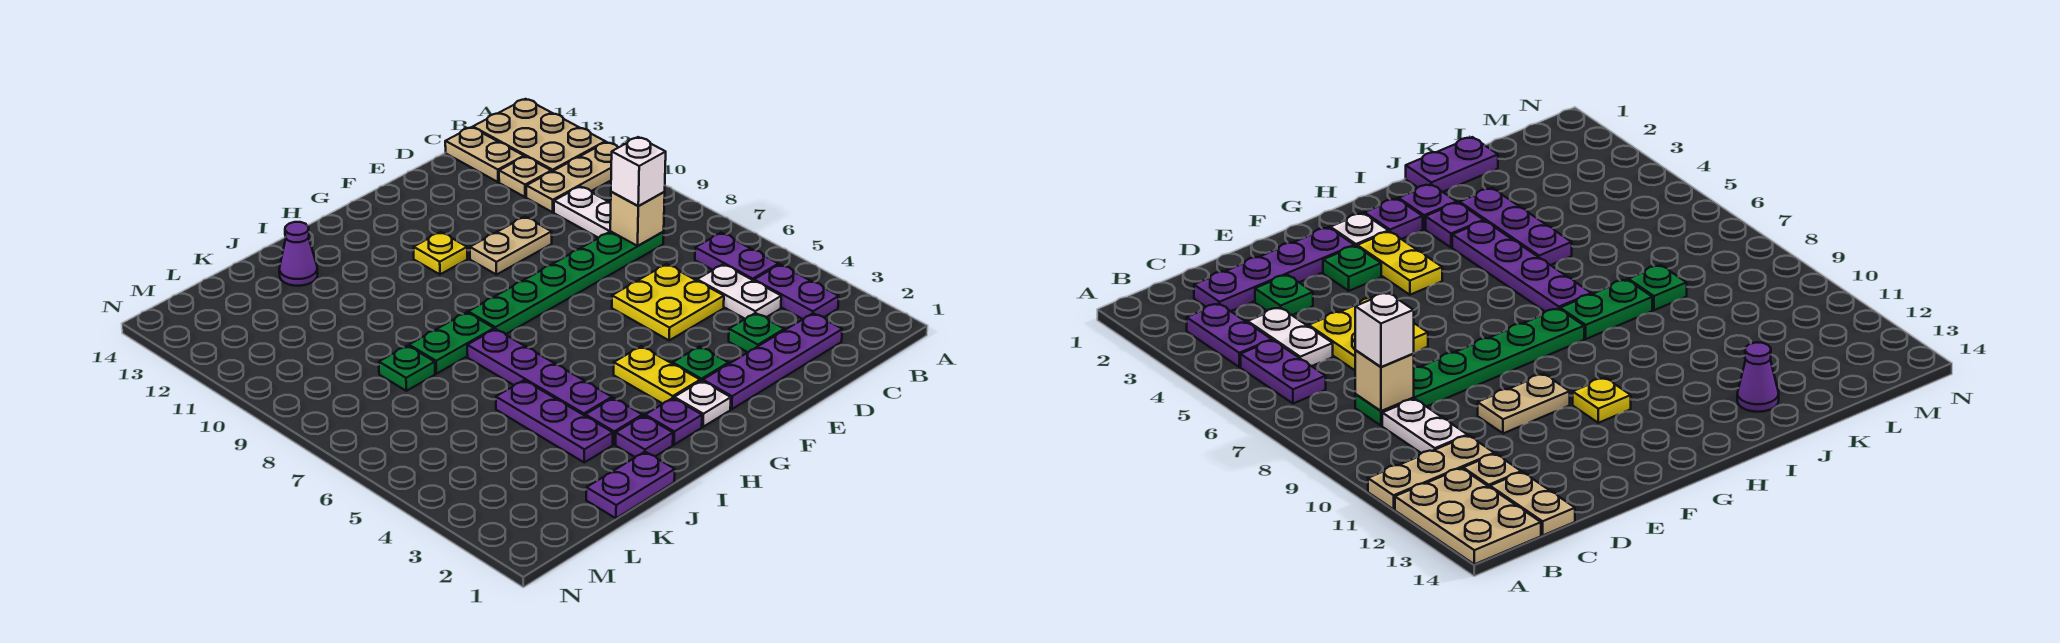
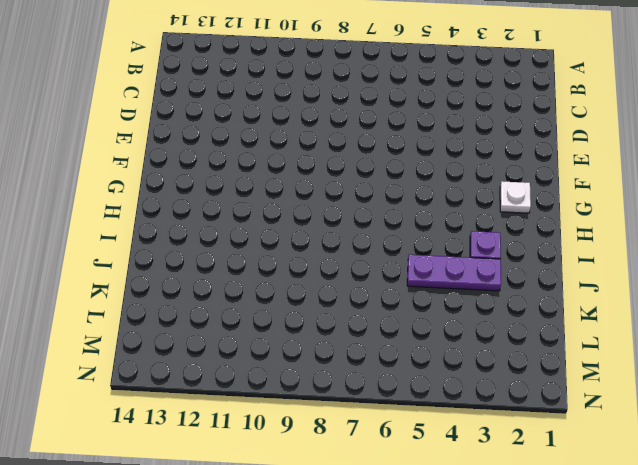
none -> tan 1x3 plate [526,142,618,212]
none -> tan 2x3 plate [473,99,605,172]
none -> purple 1x2 plate [754,265,839,319]

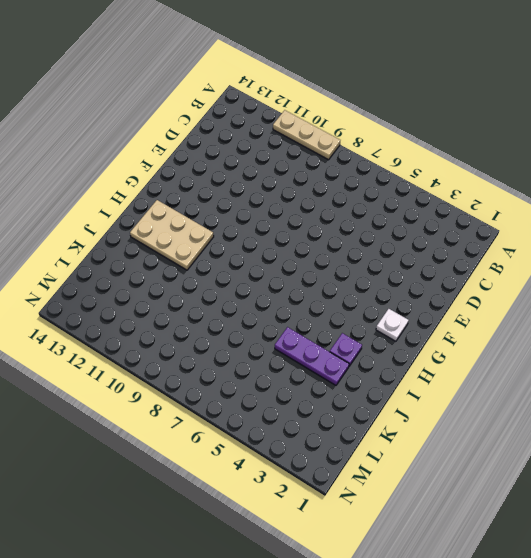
tan 1x3 plate [273,110,340,160] -> tan 1x3 plate turned to [526,142,618,212]
tan 2x3 plate [130,200,214,270] -> tan 2x3 plate moved to [473,99,605,172]
none -> purple 1x2 plate [754,265,839,319]
none -> purple 1x2 plate [695,233,778,281]
none -> purple 1x4 plate [703,313,842,409]

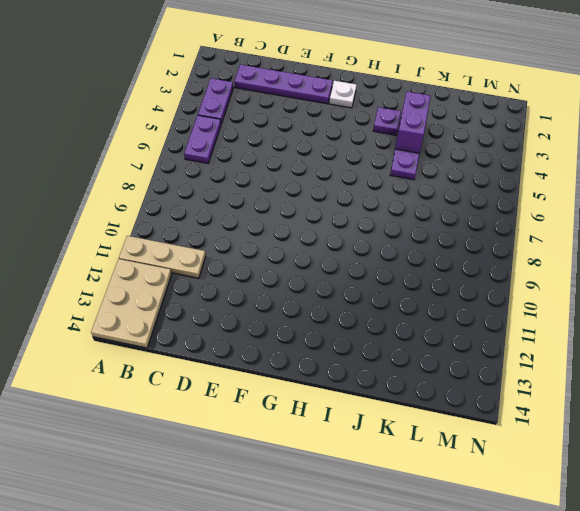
purple 1x2 brick [395,92,430,153] -> none
none -> white 1x2 plate [697,264,781,319]
none -> green 1x6 plate [468,231,664,334]
none -> white 1x2 plate [554,186,611,238]

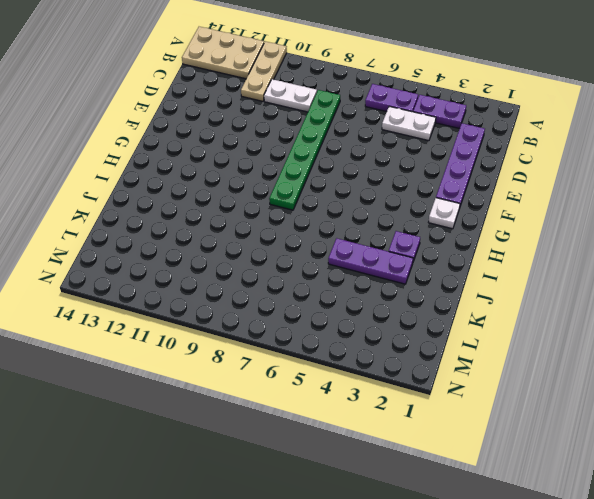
none -> tan 1x1 plate [499,156,551,197]
none -> tan 1x2 plate [445,127,524,182]
none -> green 1x1 plate [729,313,784,352]

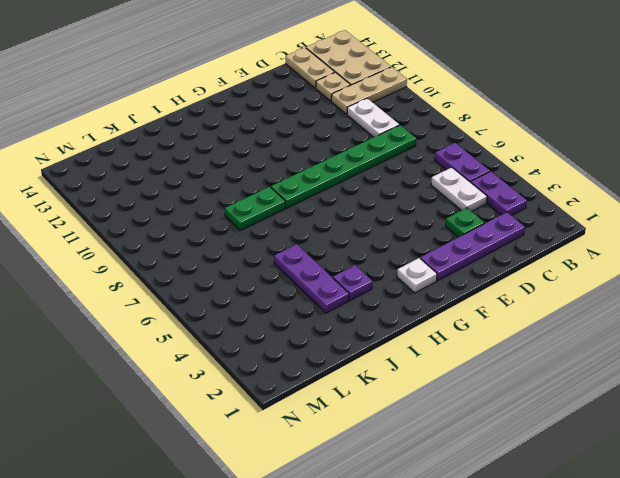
none -> yellow 2x2 plate [612,264,724,340]
none -> tan 1x2 plate [470,217,552,275]
none -> green 1x1 plate [673,346,728,381]

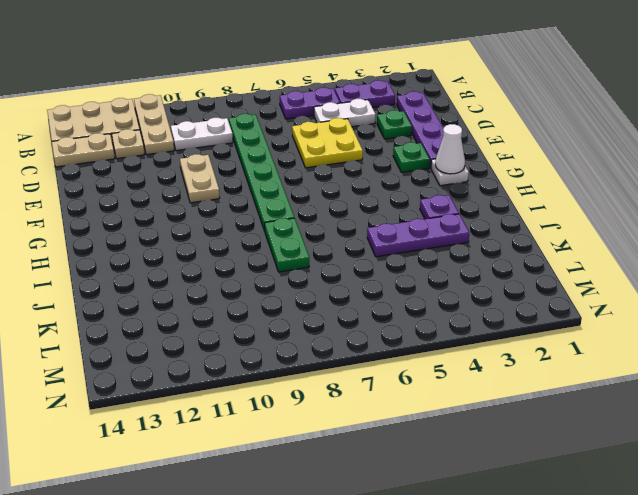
white 1x1 cone [435,124,465,174] -> none
none -> yellow 1x2 plate [614,346,700,404]
none -> yellow 1x1 plate [414,232,467,274]
none -> purple 1x1 plate [645,398,702,445]

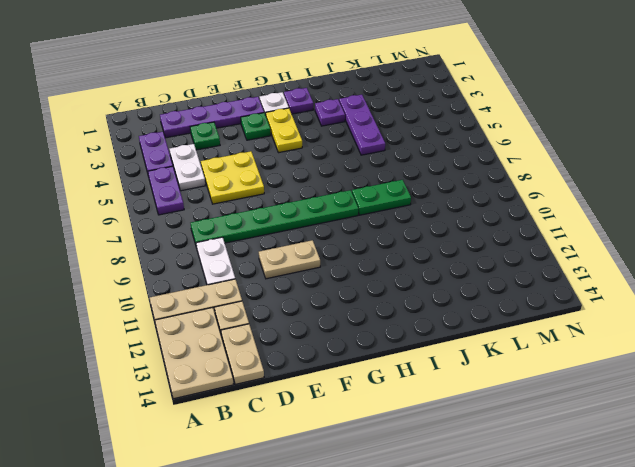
none -> yellow 1x1 plate [414,232,467,274]
none -> purple 1x1 plate [616,416,673,457]
none -> purple 1x4 plate [467,329,612,416]

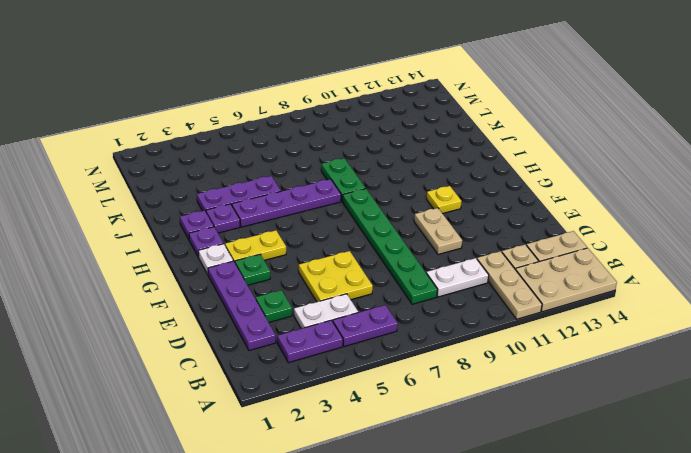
none -> purple 1x2 plate [586,452,675,518]
none -> purple 1x1 cone [279,222,318,286]
none -> green 1x1 plate [379,346,435,391]

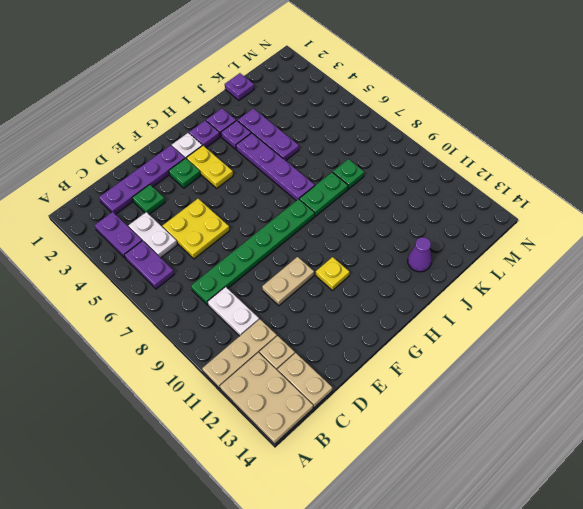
purple 1x1 plate [225,73,254,100] -> purple 1x2 plate [586,452,675,518]
none -> tan 1x1 brick [610,192,665,246]
none -> white 1x1 brick [611,137,666,206]

